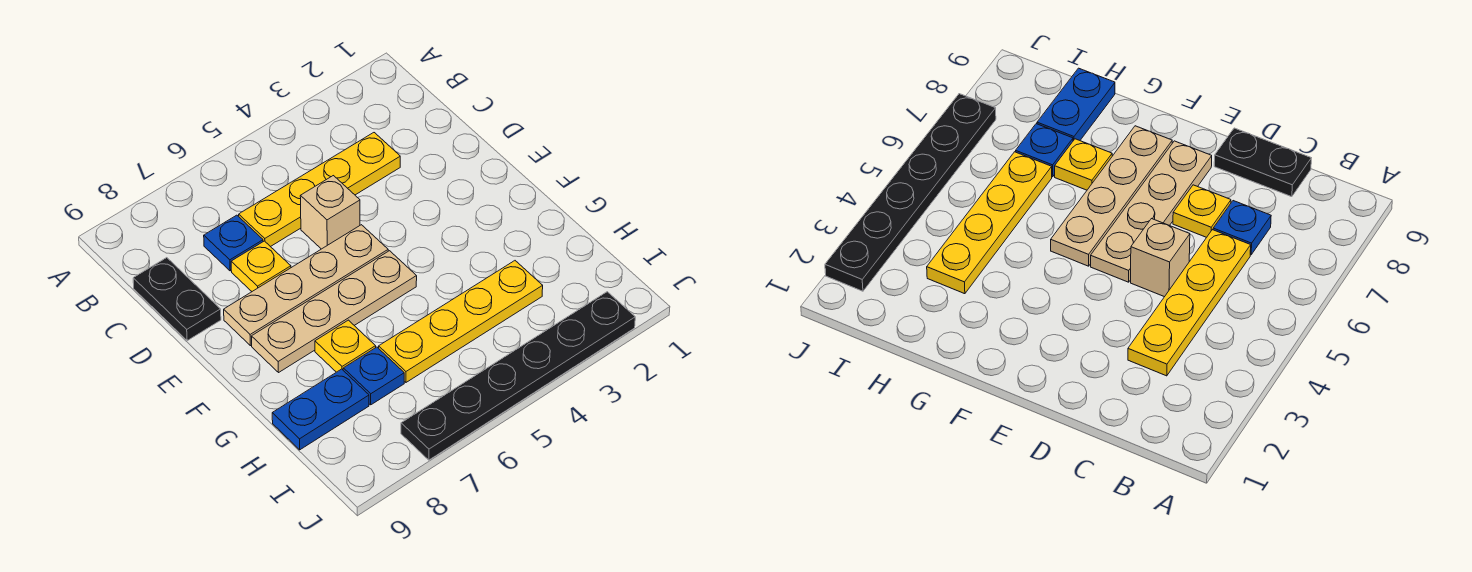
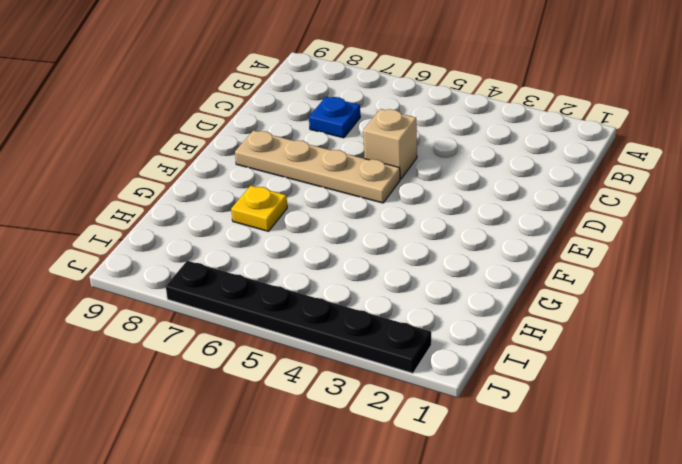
none -> yellow 1x4 plate [239,133,400,247]
none -> black 1x2 plate [133,258,221,340]
none -> yellow 1x1 plate [231,241,291,291]

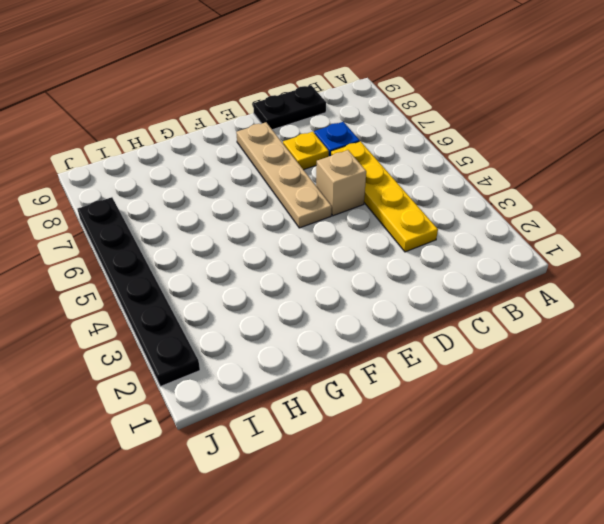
none -> tan 1x4 plate [252,251,417,372]
none -> yellow 1x1 plate [315,320,376,372]
none -> yellow 1x4 plate [379,261,543,382]

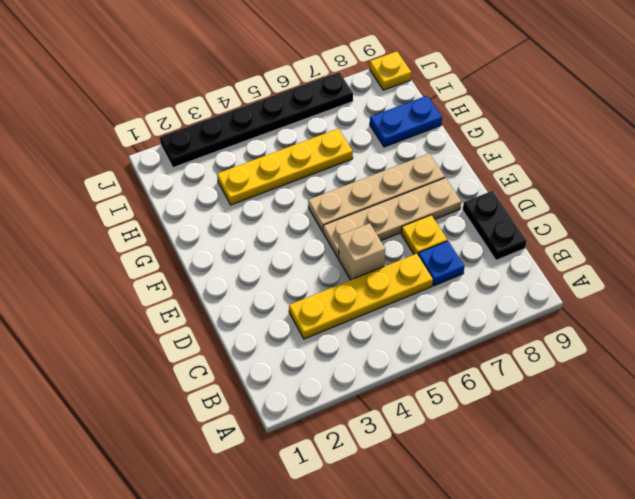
yellow 1x1 plate [370,51,411,90] -> yellow 1x1 plate moved to [315,320,376,372]
none -> blue 1x1 plate [343,347,404,405]

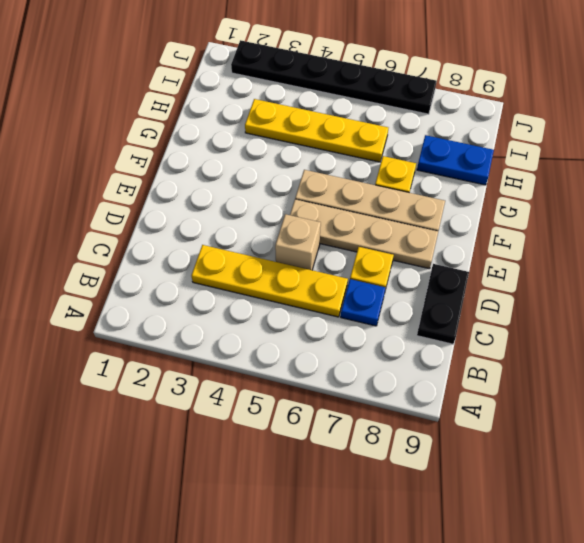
none -> blue 1x1 plate [343,347,404,405]

